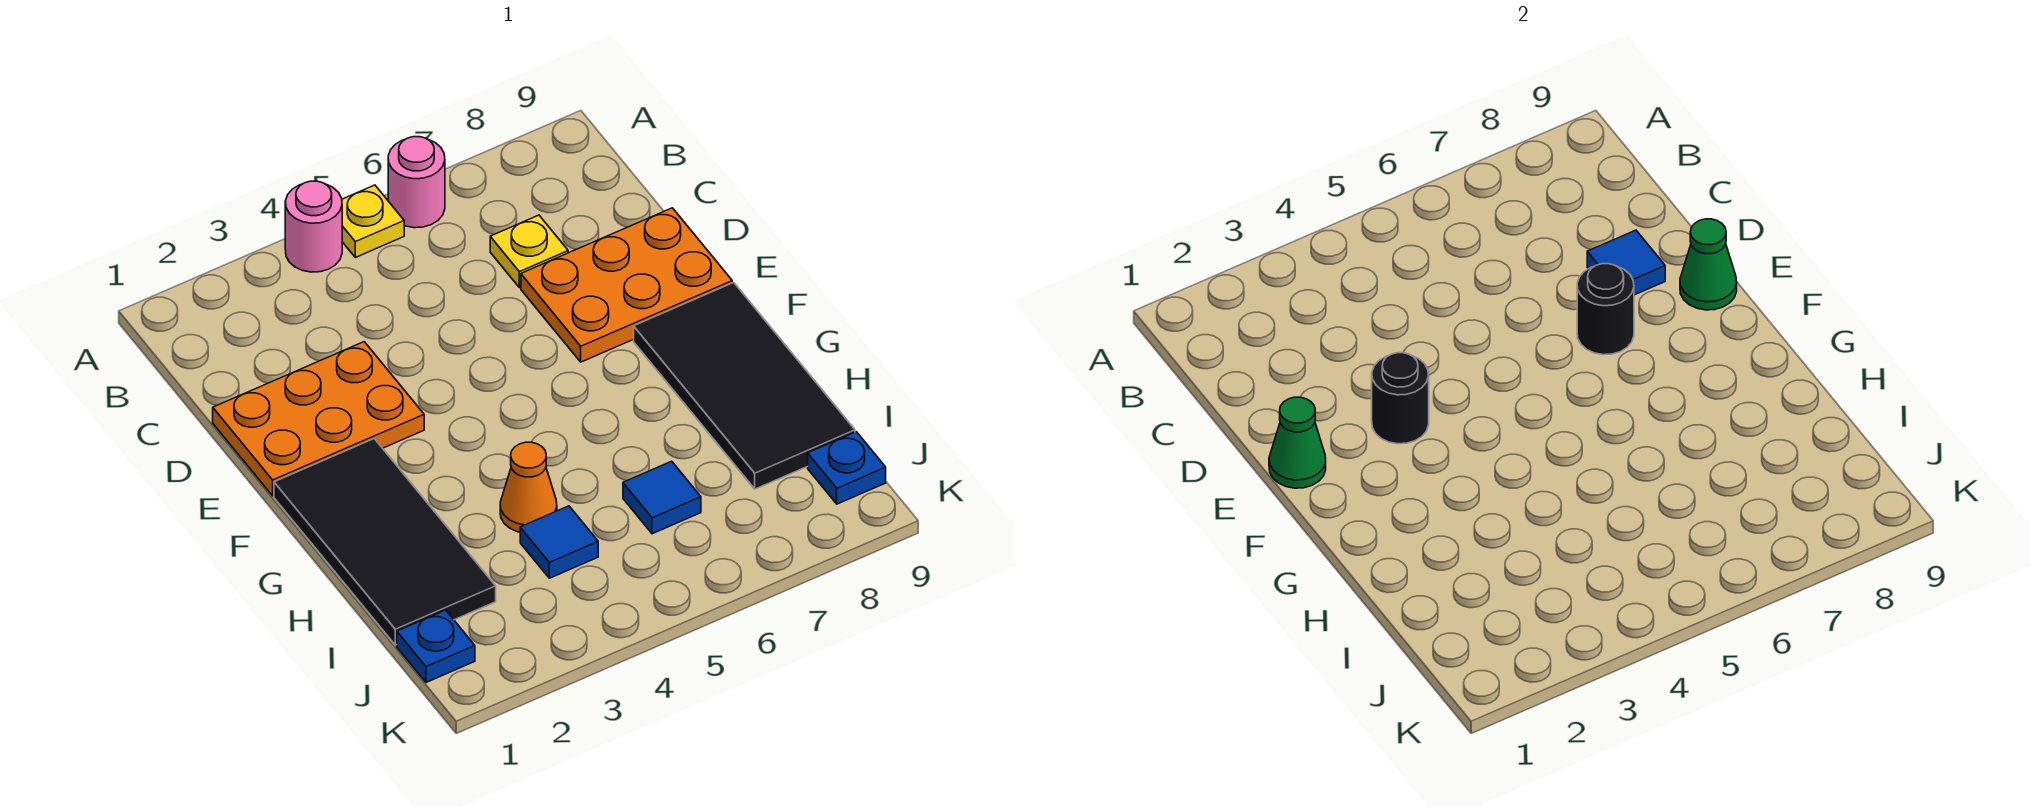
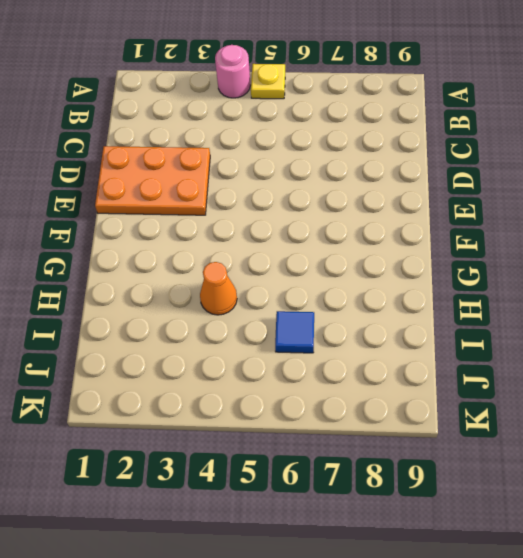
none -> pink 1x1 round brick [388,137,445,228]
none -> yellow 1x1 plate [490,215,568,288]
none -> orange 2x3 plate [521,208,732,362]

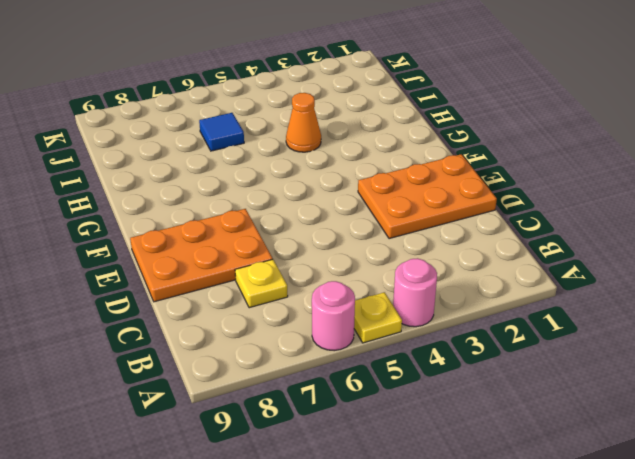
none -> black 2x4 tile [274,439,496,645]
none -> black 2x4 tile [634,283,855,489]
none -> blue 1x1 tile [520,506,598,578]

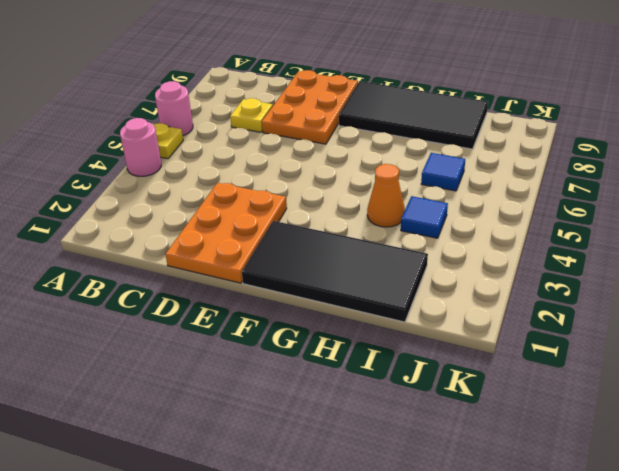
none -> blue 1x1 plate [397,610,475,682]
none -> blue 1x1 plate [808,432,886,504]
none -> blue 1x1 tile [1587,230,1665,295]

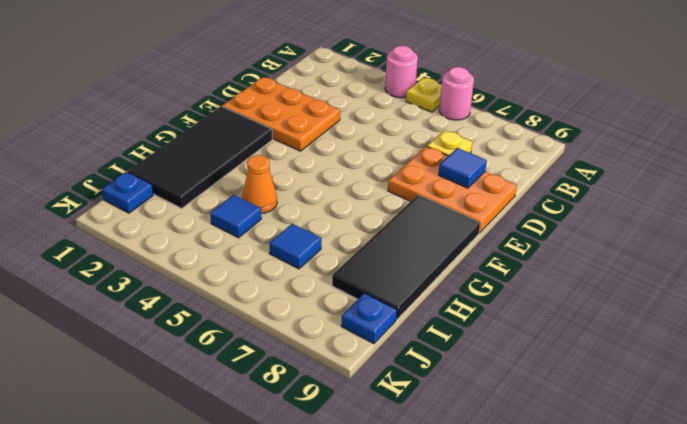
none -> green 1x1 cone [1269,397,1326,488]
none -> black 1x1 round brick [1372,353,1429,444]
none -> black 1x1 round brick [1577,264,1634,355]

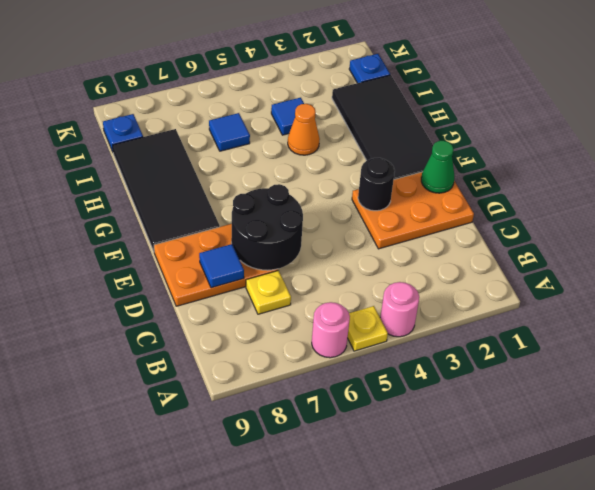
black 2x2 round brick [231,184,303,270] -> black 1x1 round brick [1577,264,1634,355]
none -> green 1x1 cone [1680,219,1737,310]

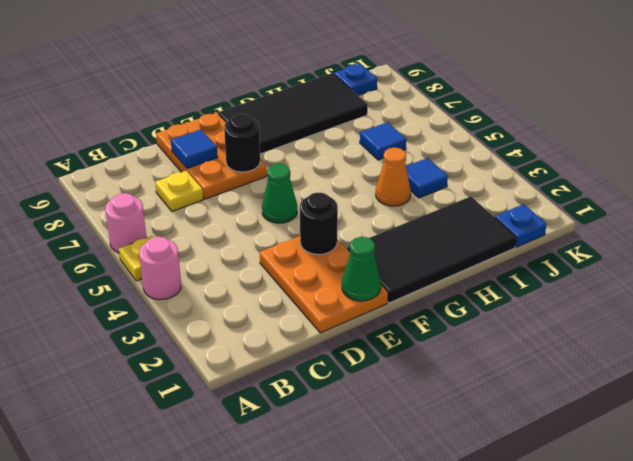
green 1x1 cone [262,164,297,223] -> green 1x1 cone moved to [1680,219,1737,310]

